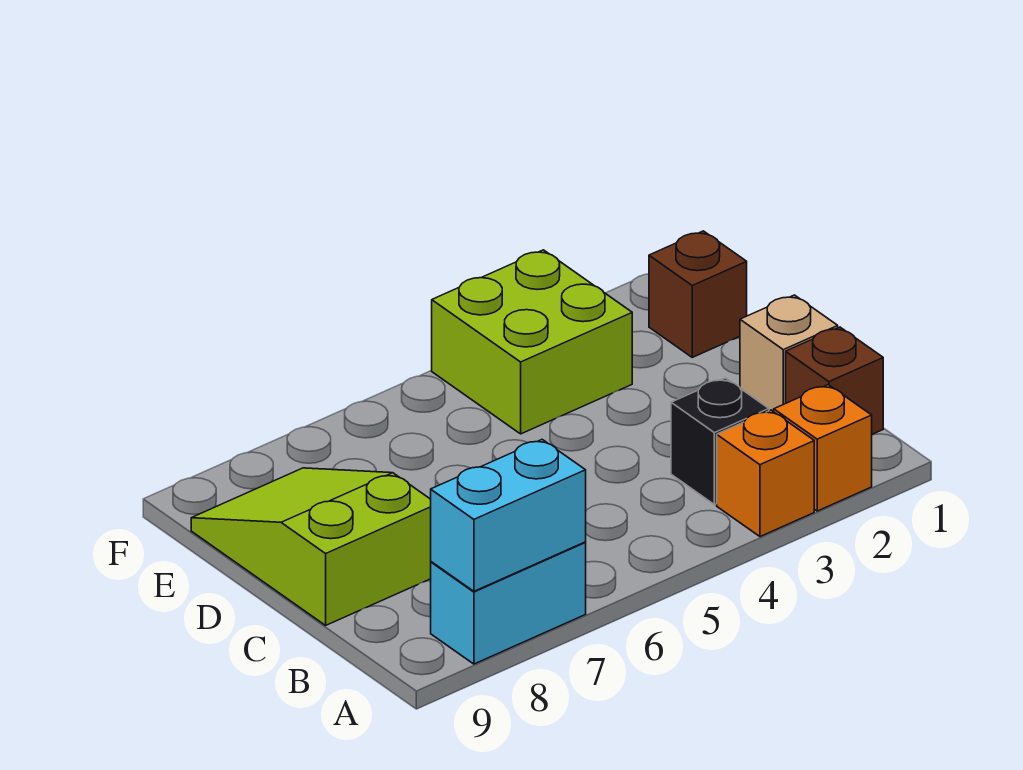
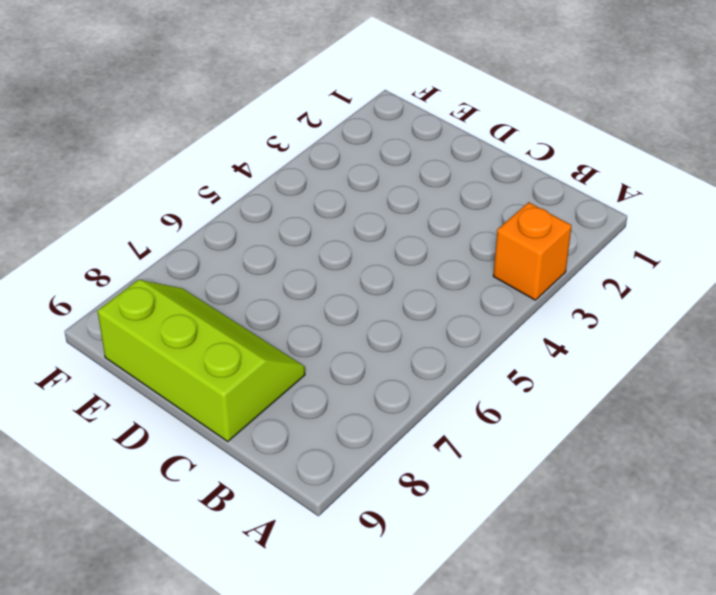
lime 2x3 slope [97,280,305,441] -> lime 2x3 slope turned to [191,468,431,625]
none -> orange 1x1 brick [774,385,872,511]
none -> cyan 1x2 brick [431,542,586,664]

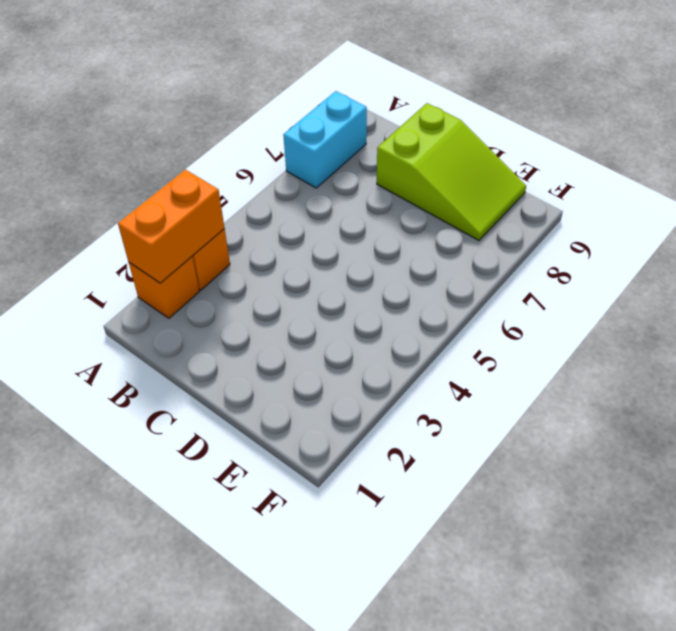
orange 1x2 brick [118,170,224,283] -> none
none -> brown 1x1 brick [786,327,883,434]
none -> black 1x1 brick [671,378,769,505]

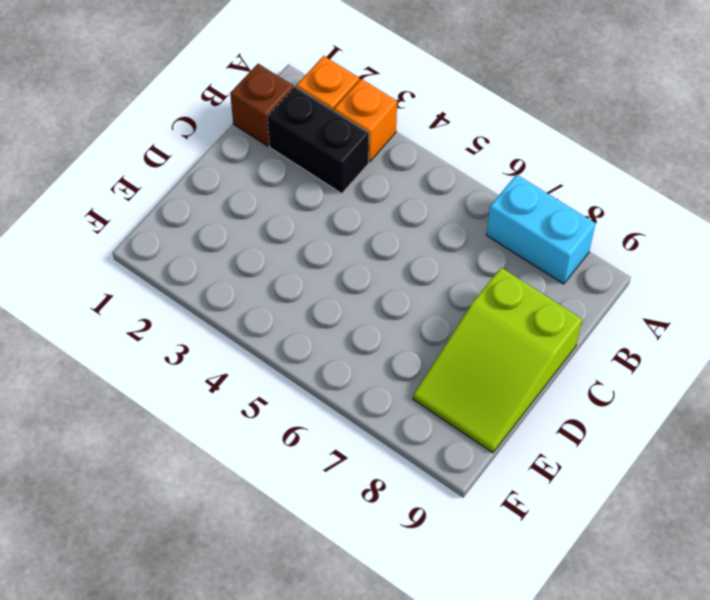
black 1x2 brick [267,87,369,193] -> black 1x1 brick [671,378,769,505]
none -> tan 1x1 brick [740,295,838,412]
none -> brown 1x1 brick [649,231,747,357]

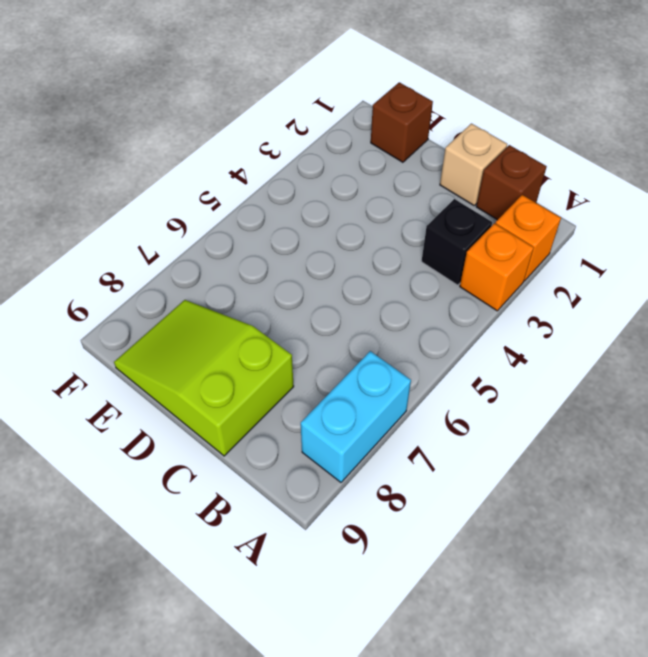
none -> lime 2x2 brick [432,250,632,434]
none -> cyan 1x2 brick [431,440,586,591]

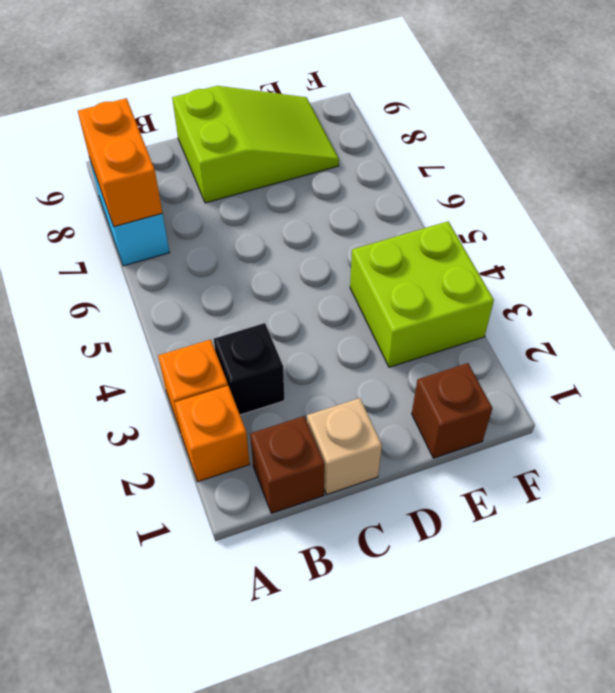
orange 1x2 brick [78,98,162,227] -> cyan 1x2 brick [431,440,586,591]

